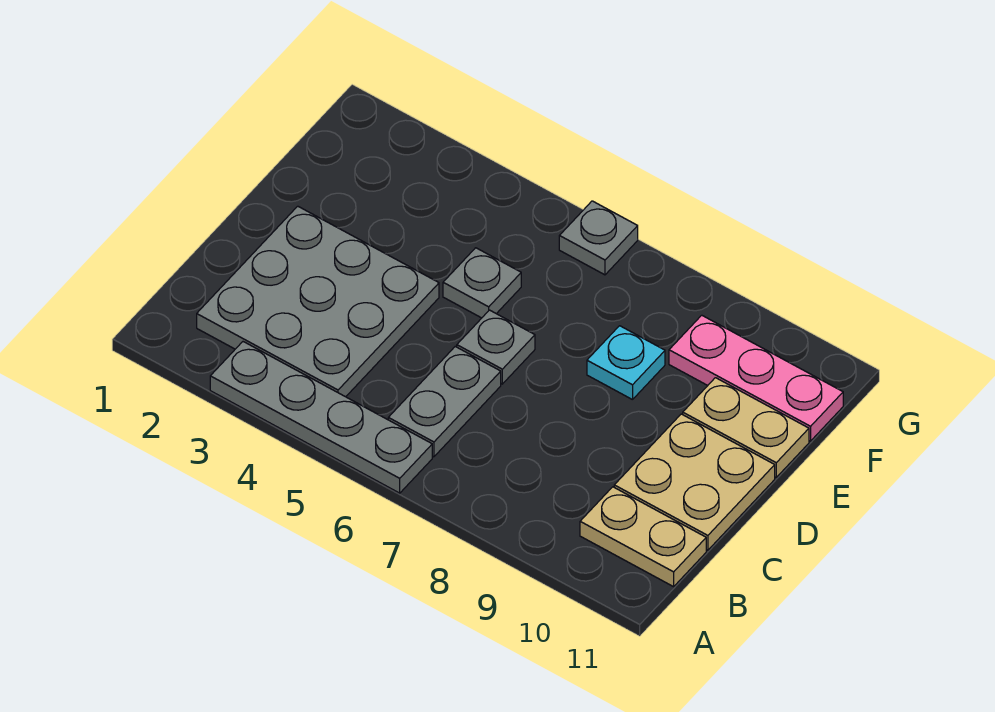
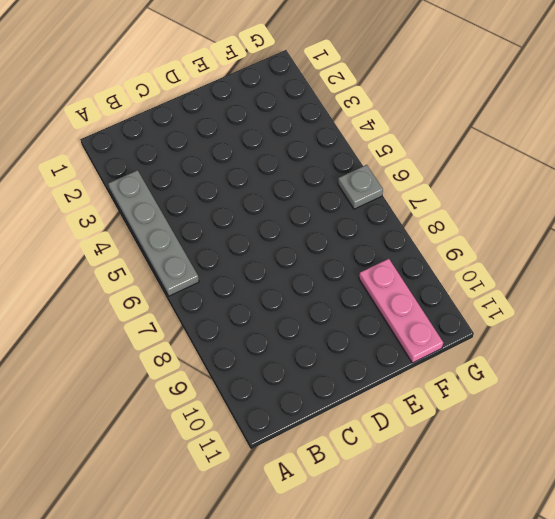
none -> grey 3x3 plate [197,206,439,397]
none -> grey 1x2 plate [388,347,501,457]

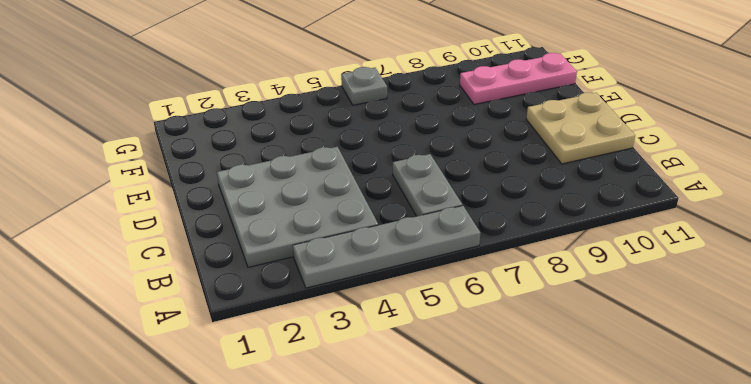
none -> tan 1x2 plate [580,487,706,587]
none -> grey 1x1 plate [457,310,535,384]

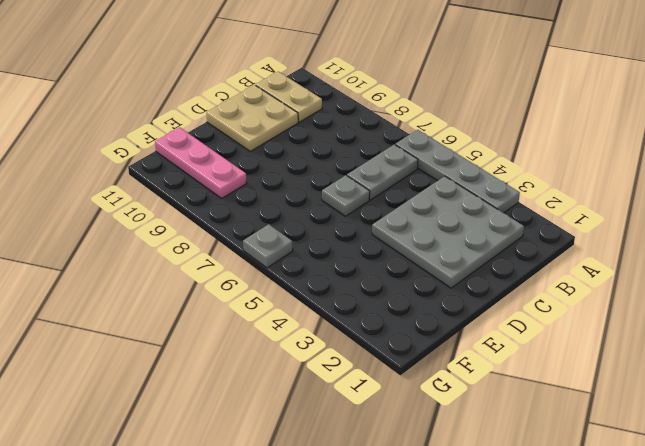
none -> grey 1x1 plate [443,248,521,318]
none -> cyan 1x1 plate [587,326,665,400]

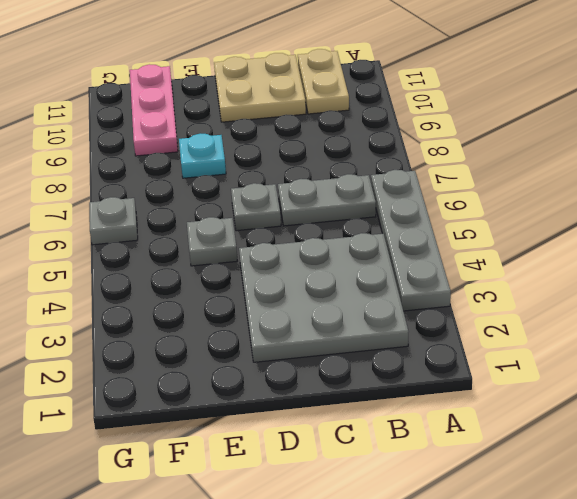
none -> tan 1x2 plate [683,378,809,477]

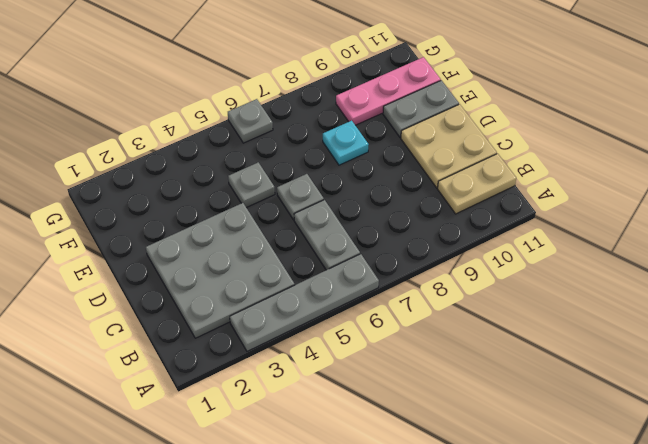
grey 1x2 plate [383,80,459,137] -> tan 1x2 plate [683,378,809,477]

